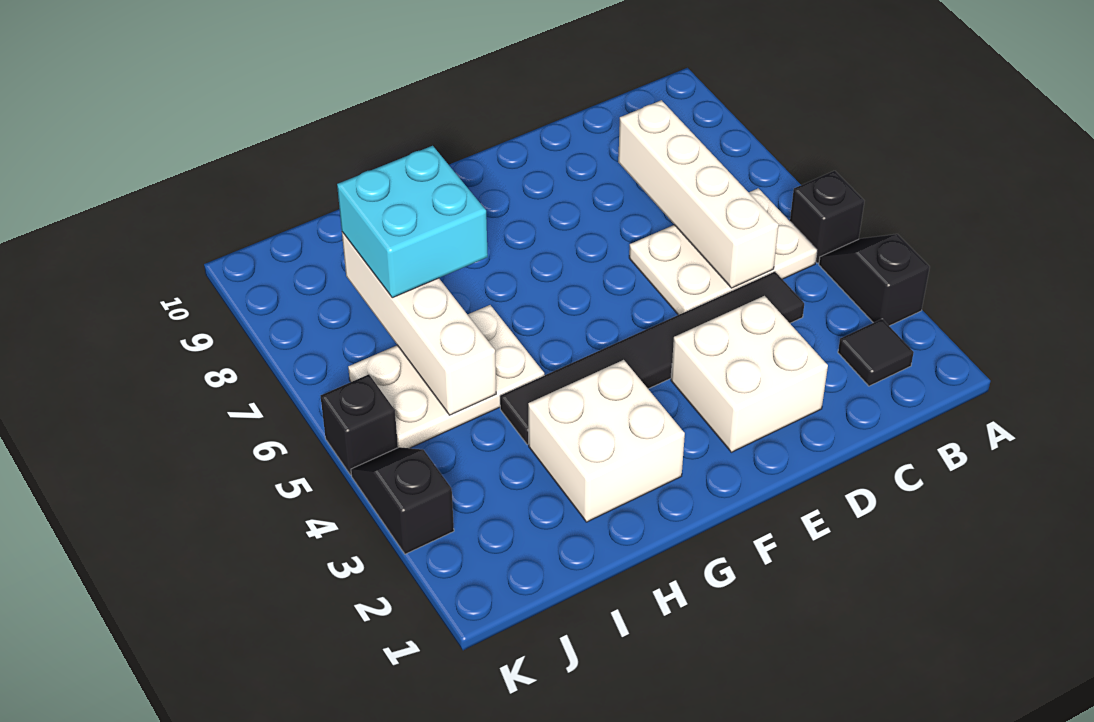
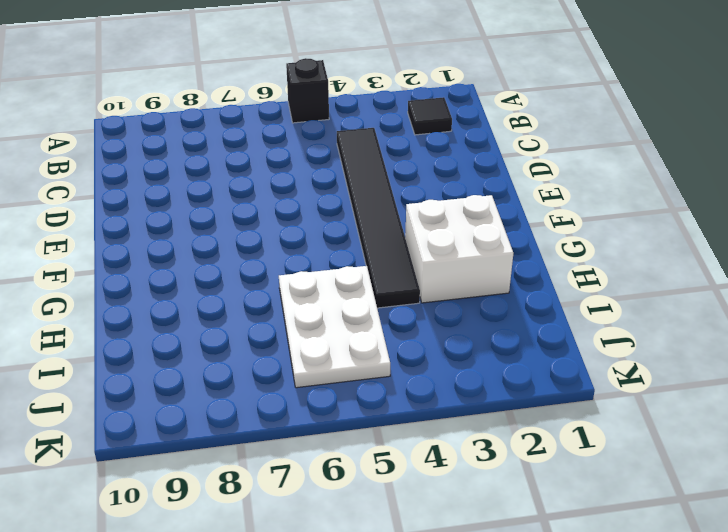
none -> black 1x2 slope [819,234,930,326]
none -> white 2x3 plate [629,188,817,315]
none -> white 2x2 brick [671,296,828,452]

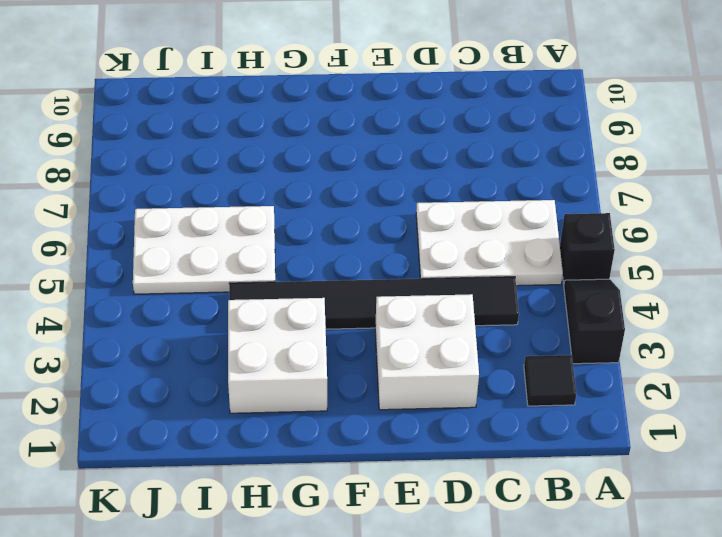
none -> black 1x2 slope [351,447,454,554]
none -> black 1x1 brick [321,374,398,475]
none -> white 1x4 brick [618,100,778,288]

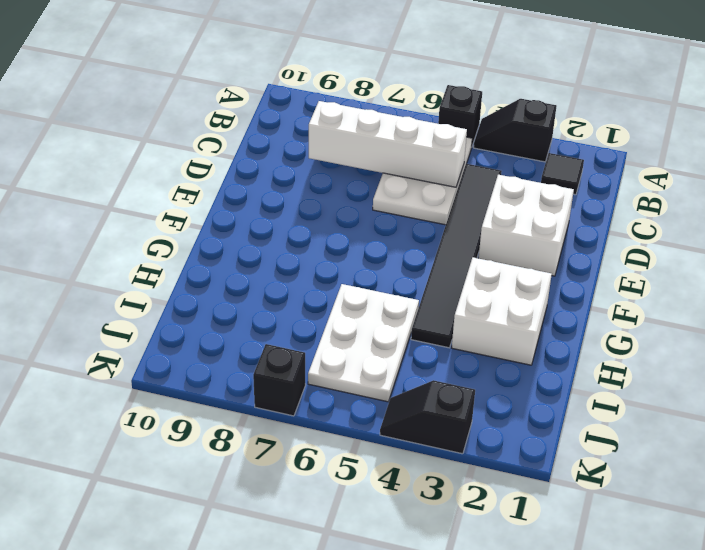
black 1x1 brick [253,344,306,416] -> black 1x1 brick moved to [321,374,398,475]
none -> white 1x4 brick [342,232,496,415]
none -> cyan 2x2 brick [337,146,488,298]

